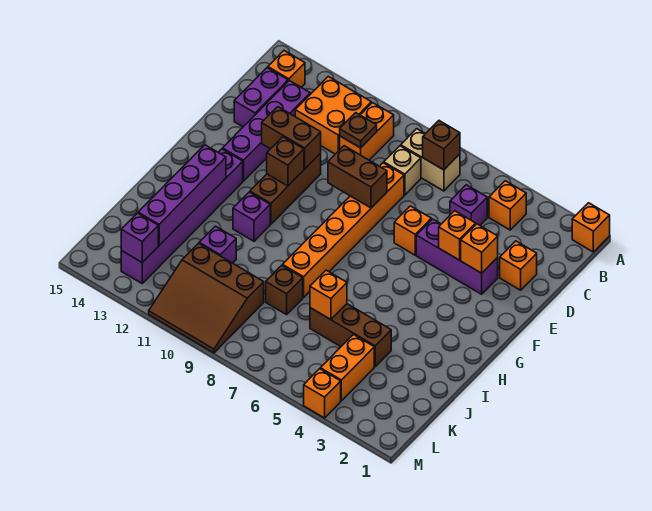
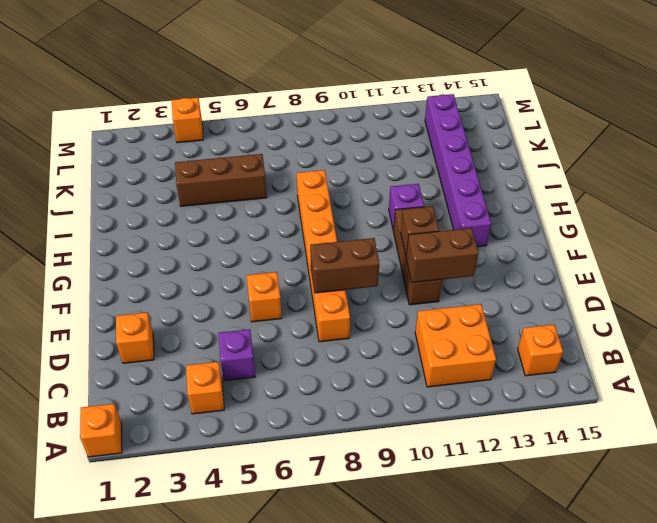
none -> tan 1x2 brick [401,129,460,191]
none -> orange 1x2 brick [340,103,394,160]
none -> tan 1x1 brick [384,146,421,195]
none -> purple 1x4 brick [223,81,310,181]

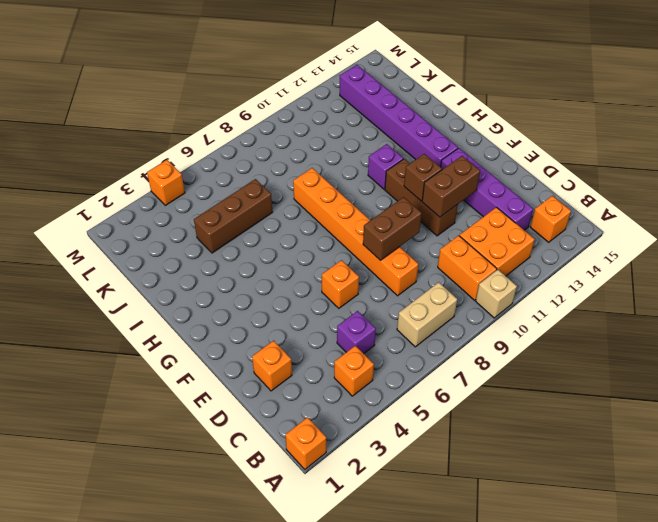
tan 1x1 brick [476,269,517,318] -> tan 1x1 brick moved to [384,146,421,195]
none -> purple 1x2 brick [234,68,288,127]
none -> purple 1x3 brick [416,219,498,294]
none -> brown 1x1 brick [266,265,303,315]
none -> purple 1x1 brick [199,226,236,263]

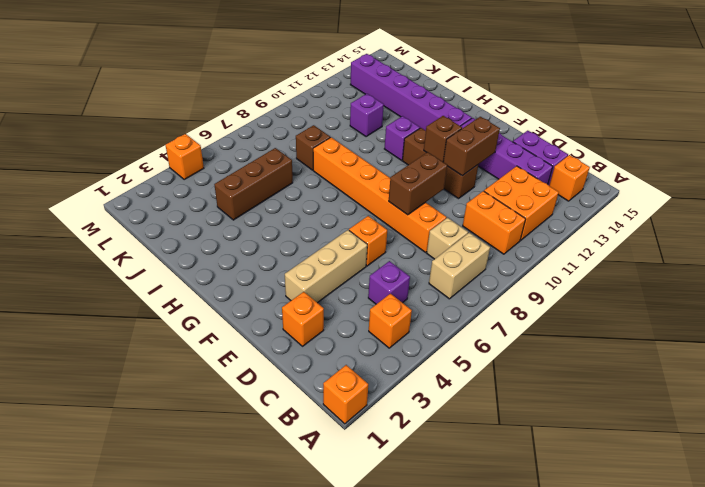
tan 1x3 brick [285,230,367,303] -> purple 1x3 brick [416,219,498,294]
none -> orange 1x2 brick [320,335,374,401]
none -> brown 3x3 slope [149,243,264,353]
none -> brown 1x1 brick [423,121,460,170]
none -> brown 1x1 plate [340,113,377,148]

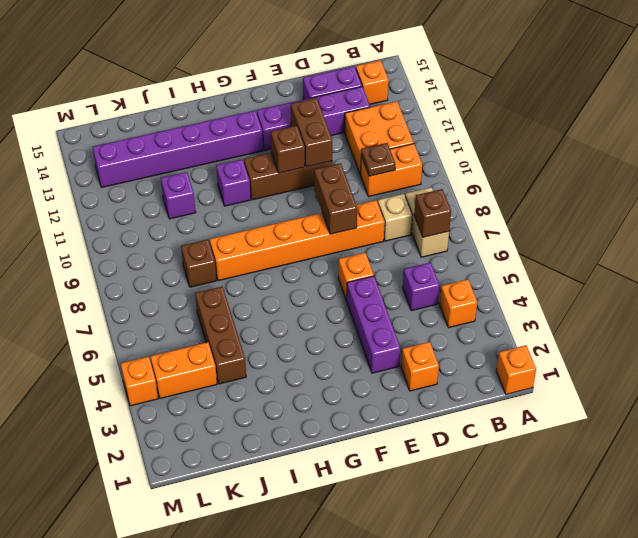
none -> brown 3x3 slope [149,243,264,353]
none -> orange 1x1 brick [461,224,498,273]
none -> orange 1x1 brick [439,211,476,260]
none -> purple 1x4 brick [138,145,226,245]

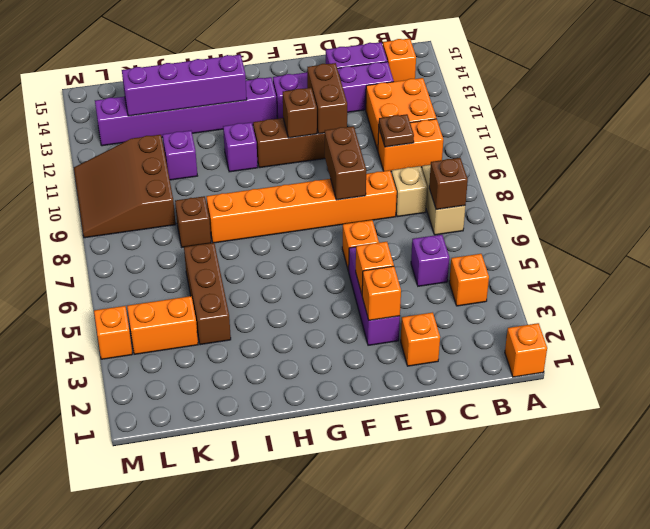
none -> orange 1x1 brick [310,270,347,320]
none -> purple 1x1 brick [121,213,158,263]

